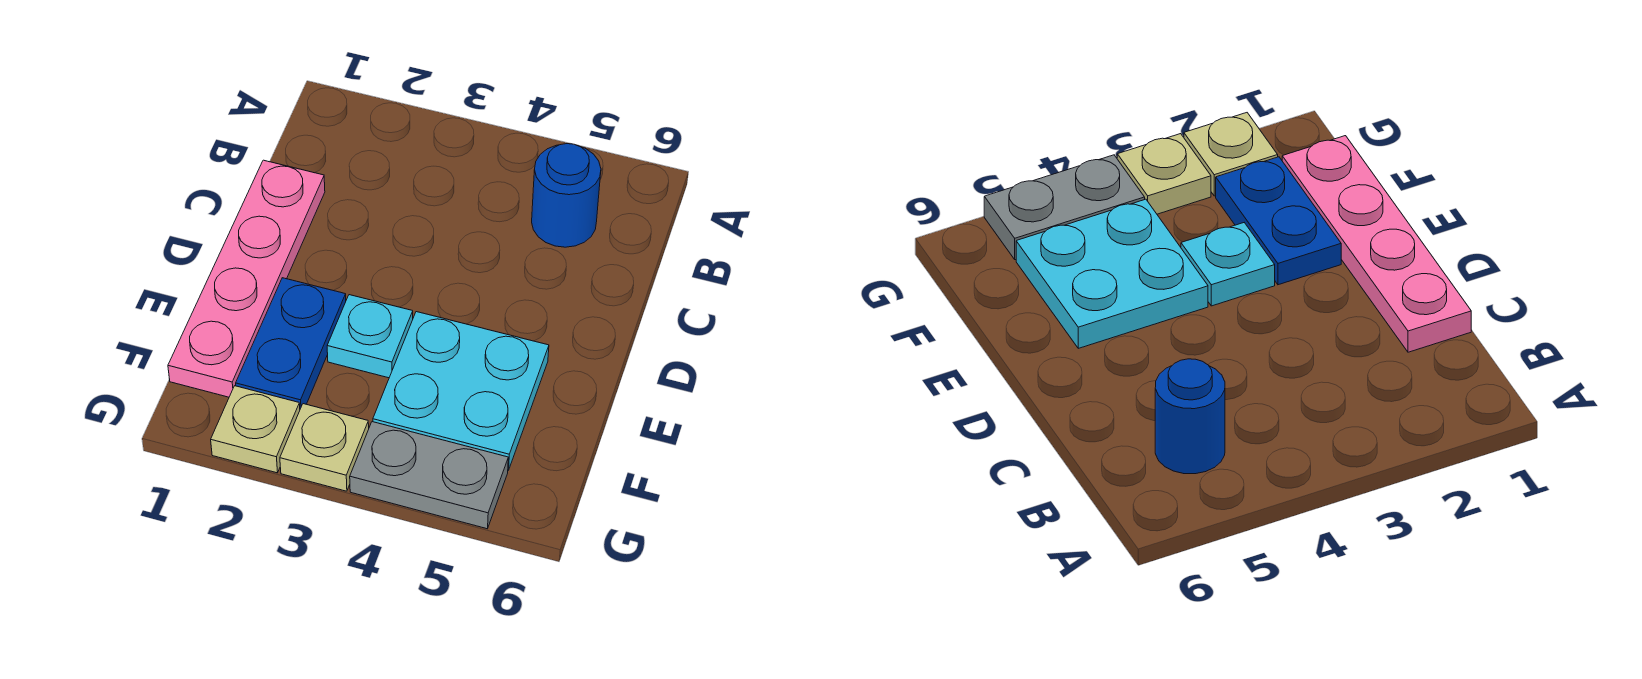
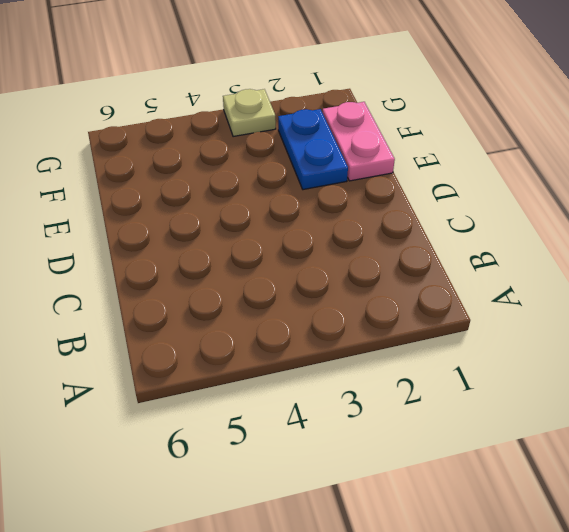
pink 1x2 plate [323,102,395,181] -> pink 1x4 plate [168,160,325,397]
none -> blue 1x1 round brick [532,144,601,247]
none -> cyan 1x1 plate [327,295,413,378]

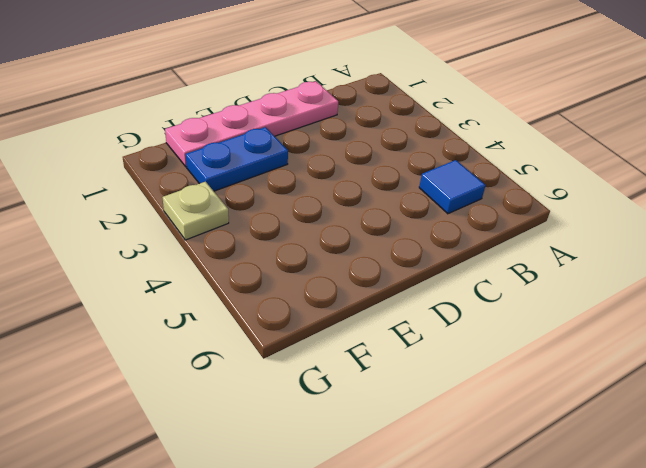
blue 1x1 tile [419,160,486,214] -> blue 1x1 round brick [532,144,601,247]
none -> cyan 1x1 plate [327,295,413,378]
none -> cyan 2x2 plate [373,312,549,470]

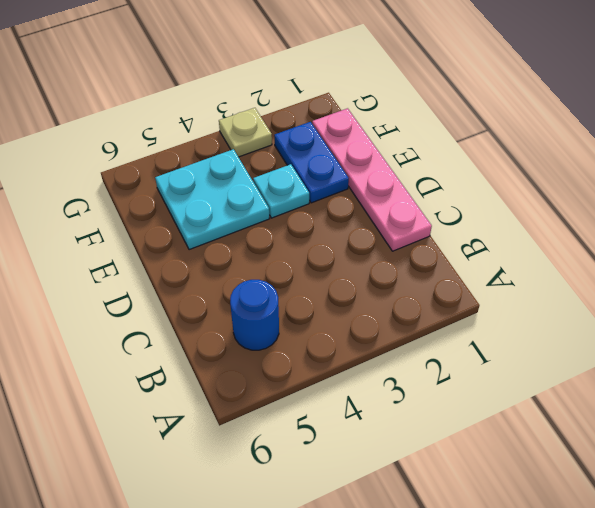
none -> tan 1x1 plate [211,386,300,473]
none -> grey 1x2 plate [350,422,508,529]

